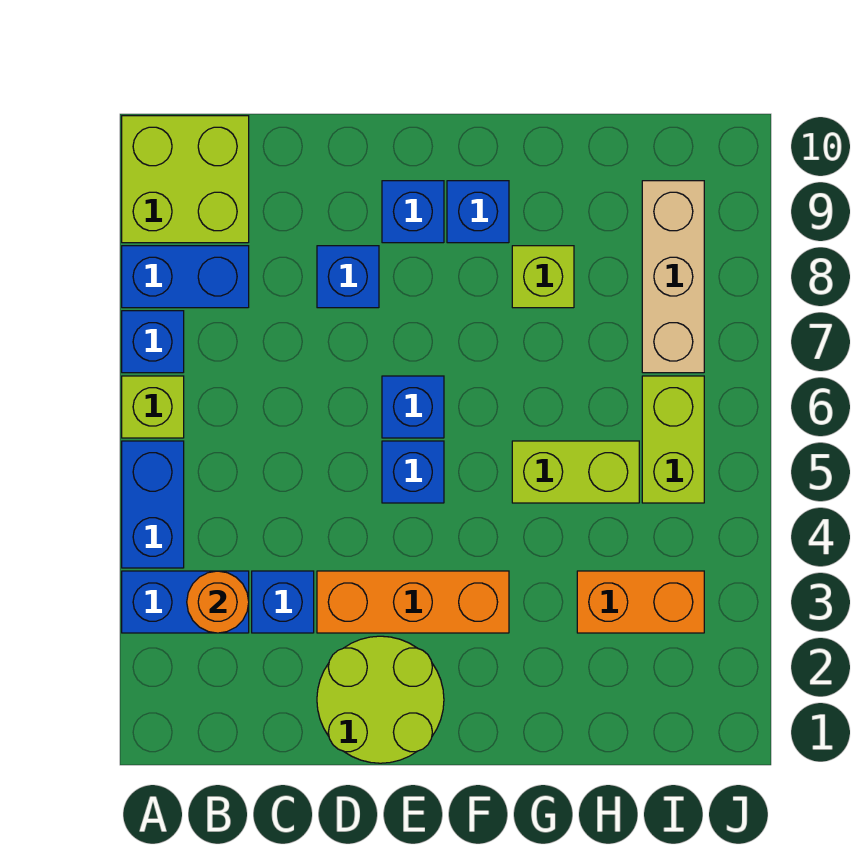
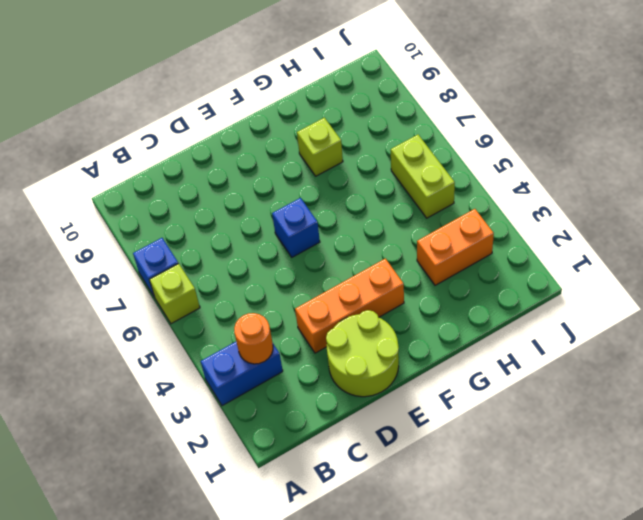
none -> blue 1x2 brick [122,441,184,568]
none -> blue 1x2 brick [122,246,249,308]
none -> lime 2x2 brick [122,116,249,243]

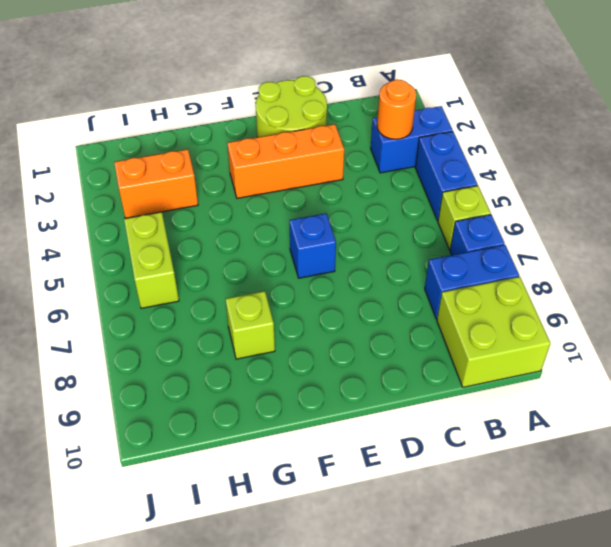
none -> blue 1x1 brick [252,571,314,633]
none -> blue 1x1 brick [317,246,379,308]
none -> blue 1x1 brick [382,441,444,503]

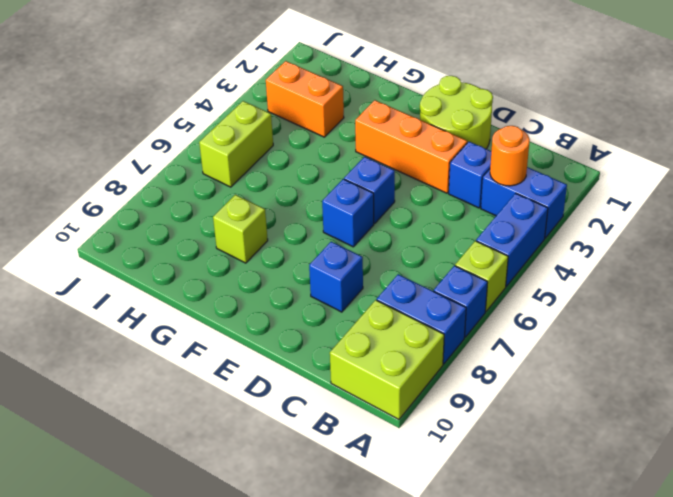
none -> blue 1x1 brick [382,181,444,243]
none -> blue 1x1 brick [447,181,509,243]
none -> lime 1x2 brick [512,441,639,503]

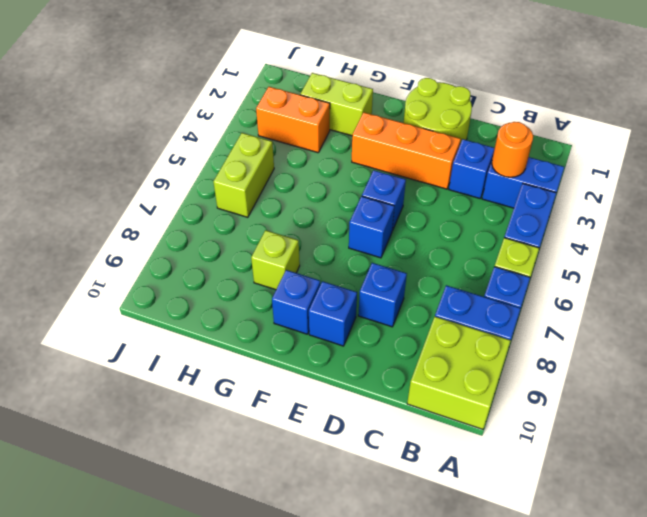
lime 1x2 brick [300,73,373,136] -> lime 1x2 brick moved to [512,441,639,503]
none -> tan 1x3 brick [642,181,704,373]

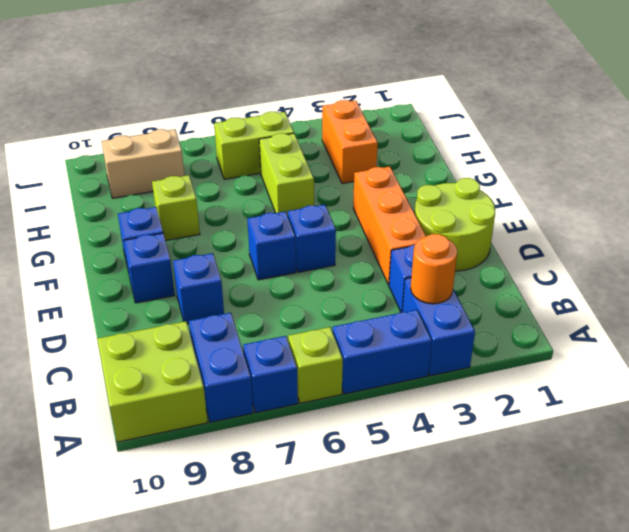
tan 1x2 brick [102,129,184,198] -> tan 1x3 brick [642,181,704,373]

